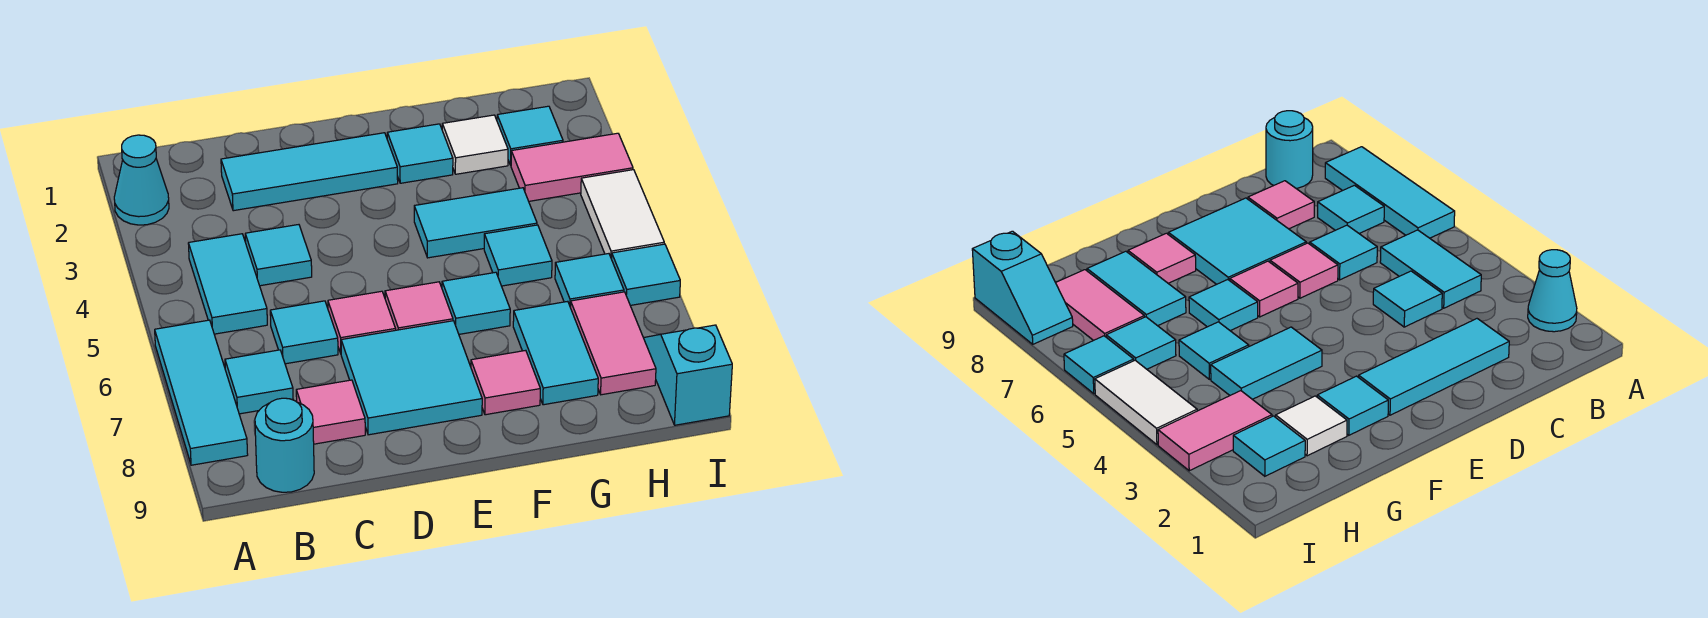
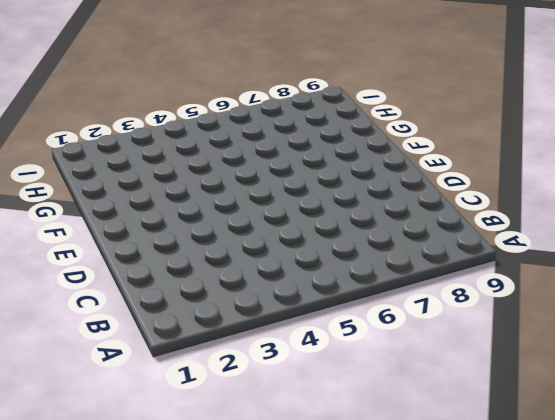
none -> cyan 1x1 cone [114,135,169,225]
none -> cyan 1x3 tile [155,320,248,465]
none -> cyan 1x2 tile [188,234,267,334]

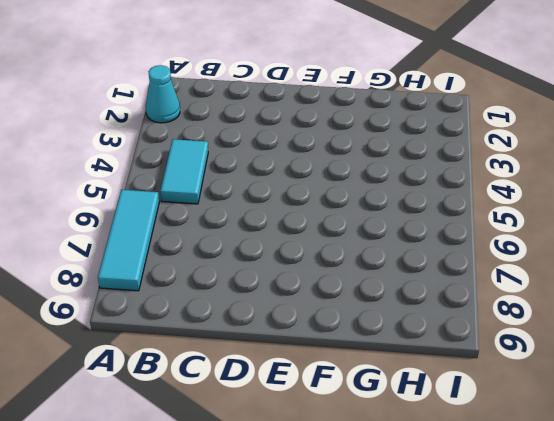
none -> cyan 1x1 tile [225,350,293,414]
none -> cyan 1x1 round brick [255,398,314,492]
none -> cyan 1x3 tile [221,133,398,211]

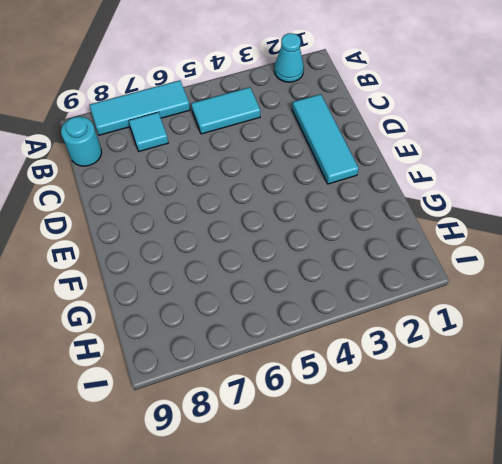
none -> cyan 1x1 tile [245,225,312,286]
none -> cyan 1x1 tile [270,301,338,364]
none -> pink 1x1 tile [296,380,365,444]

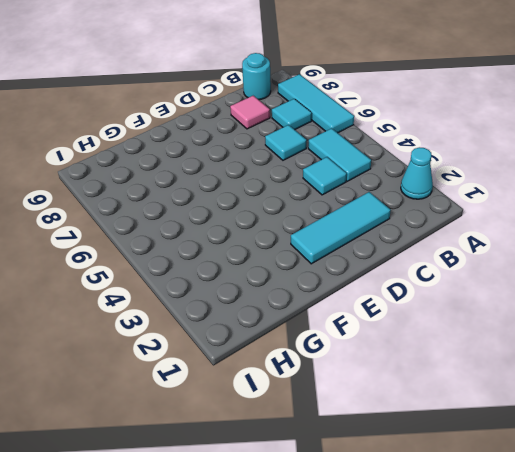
none -> pink 1x1 tile [328,291,396,353]
none -> cyan 2x2 tile [341,321,482,435]
none -> pink 1x1 tile [385,282,453,330]

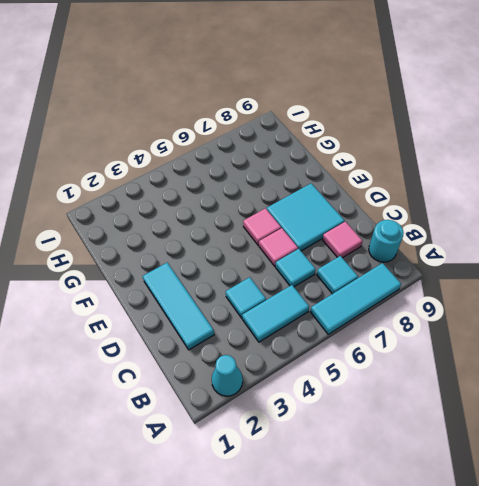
none -> cyan 1x1 tile [387,124,453,183]
none -> cyan 1x2 tile [414,188,537,258]
none -> cyan 1x1 tile [442,272,510,334]

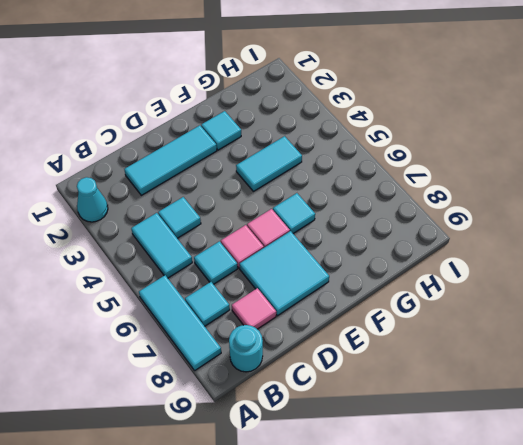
none -> pink 1x1 tile [471,350,540,415]
none -> white 1x1 tile [442,115,508,174]
none -> cyan 1x1 tile [484,225,552,286]

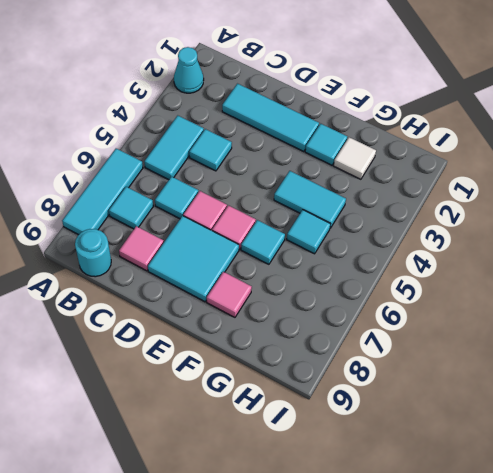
none -> cyan 1x2 tile [513,301,598,405]
none -> cyan 1x1 tile [497,106,563,165]
none -> pink 1x2 tile [511,133,633,201]

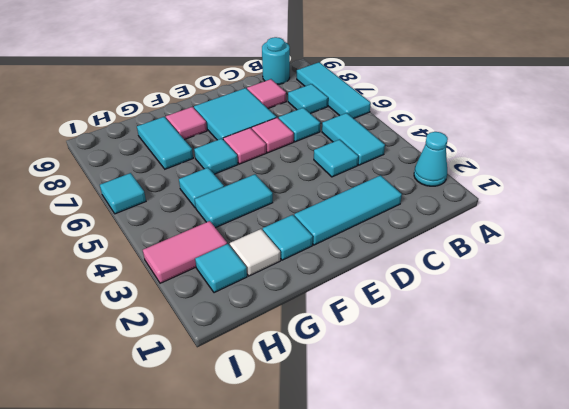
none -> cyan 1x1 tile [555,254,624,307]
none -> pink 1x2 tile [570,292,656,395]
none -> white 1x2 tile [581,170,664,259]

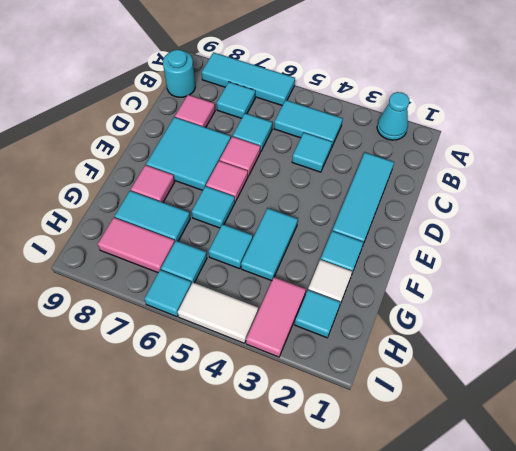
none -> cyan 1x2 slope [644,325,732,425]

